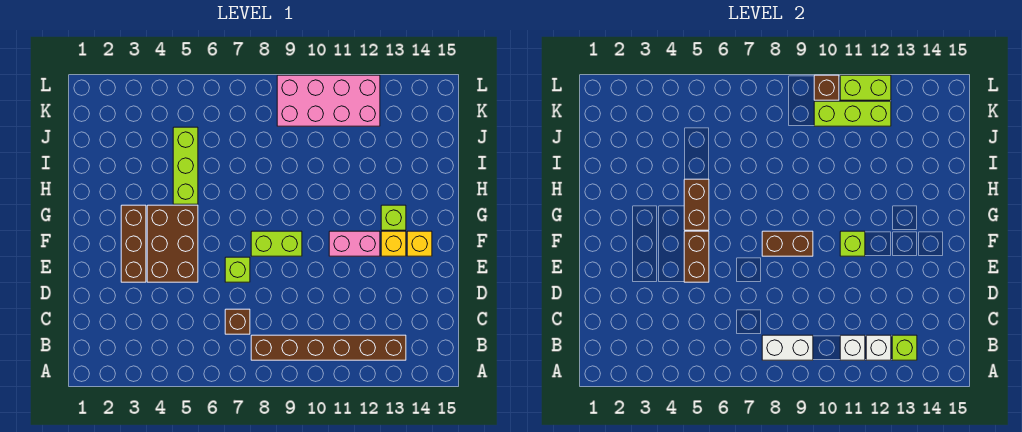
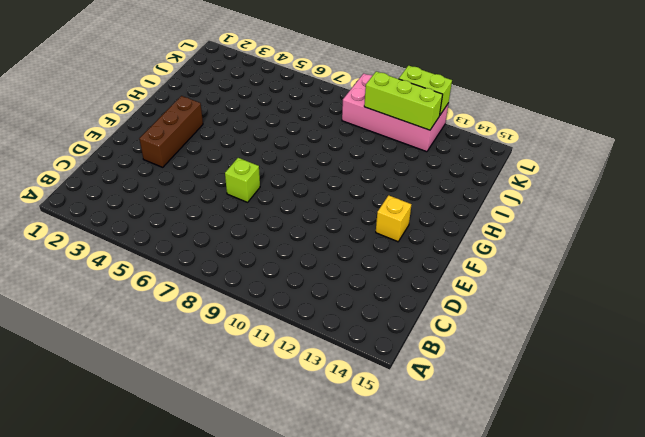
none -> brown 1x6 brick [251,335,406,360]
none -> brown 1x1 brick [225,309,250,334]
none -> brown 2x3 brick [147,205,198,282]

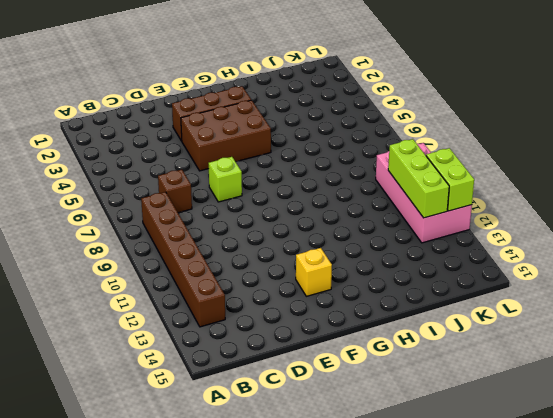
none -> lime 1x2 brick [251,231,302,256]
none -> pink 1x2 brick [329,231,380,256]
none -> yellow 1x1 brick [407,231,432,256]

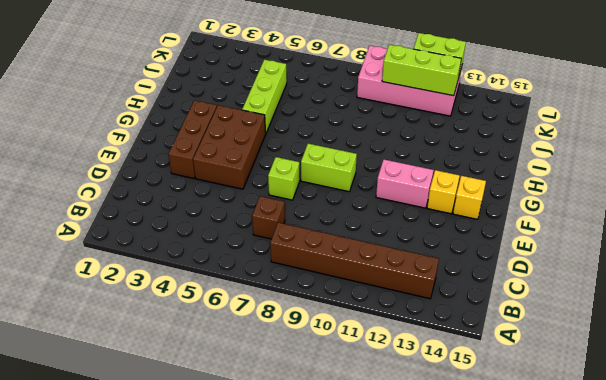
none -> lime 1x1 brick [381,205,406,230]
none -> white 1x2 brick [762,335,813,360]
none -> white 1x1 brick [840,335,865,360]

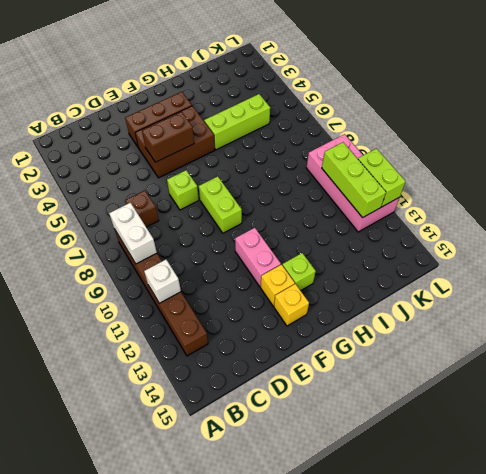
none -> white 1x1 brick [866,335,891,360]
none -> lime 1x1 brick [892,335,917,360]
none -> brown 1x2 brick [762,231,813,256]

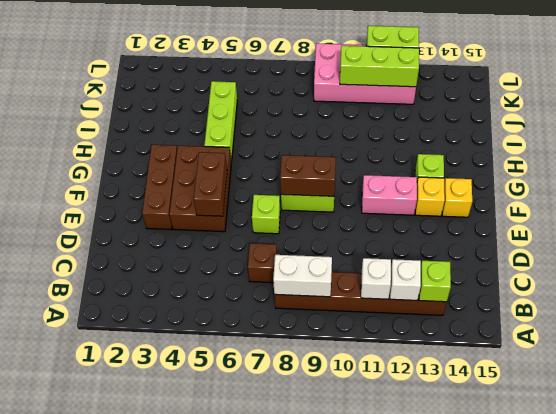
none -> lime 1x1 brick [840,231,865,256]
none -> brown 1x2 brick [684,179,709,230]
none -> brown 1x1 brick [814,75,839,100]

